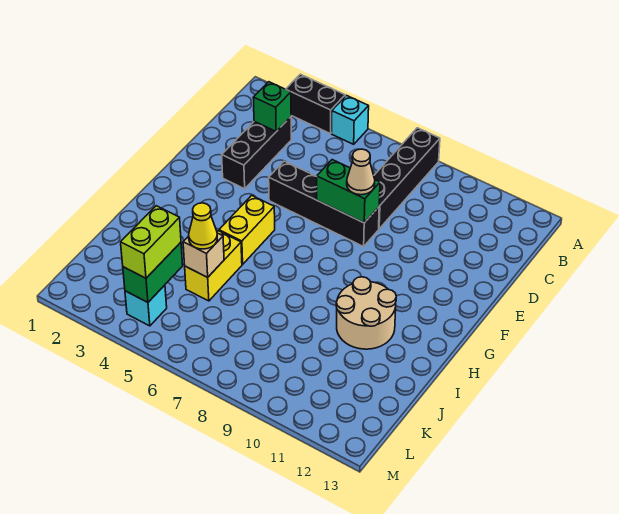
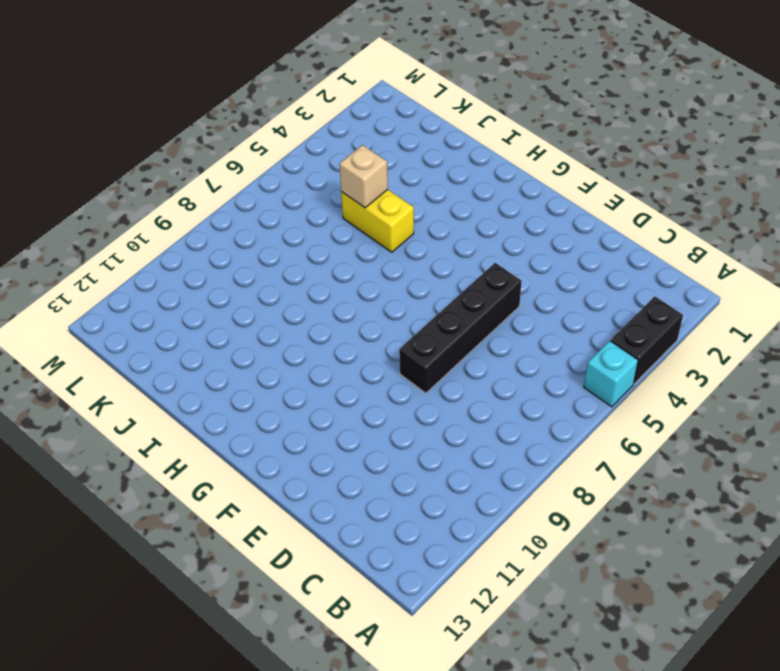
none -> black 1x4 brick [374,128,440,229]
none -> black 1x3 brick [222,117,291,189]
none -> yellow 1x2 brick [219,195,275,264]

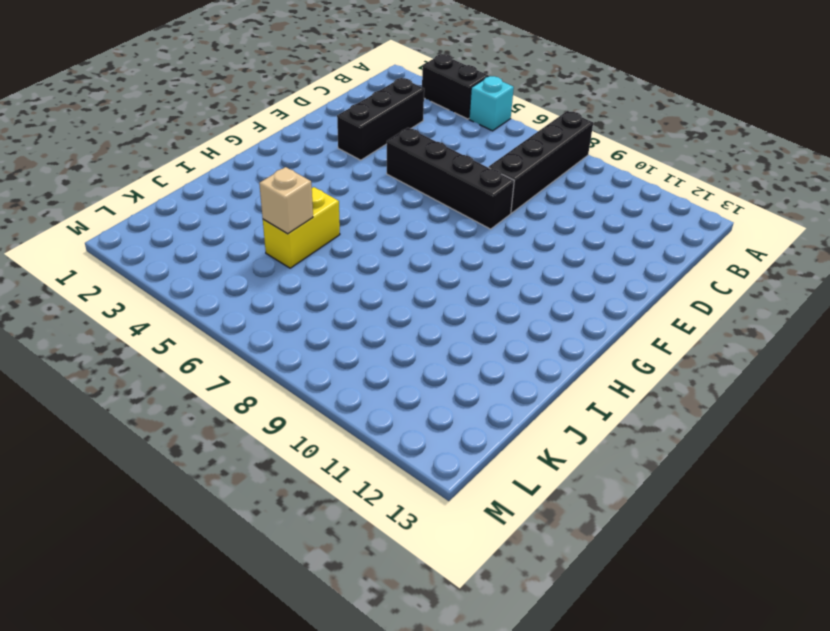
none -> yellow 1x2 brick [219,195,275,264]
none -> tan 2x2 round brick [336,277,396,349]
none -> cyan 1x1 brick [125,285,167,326]

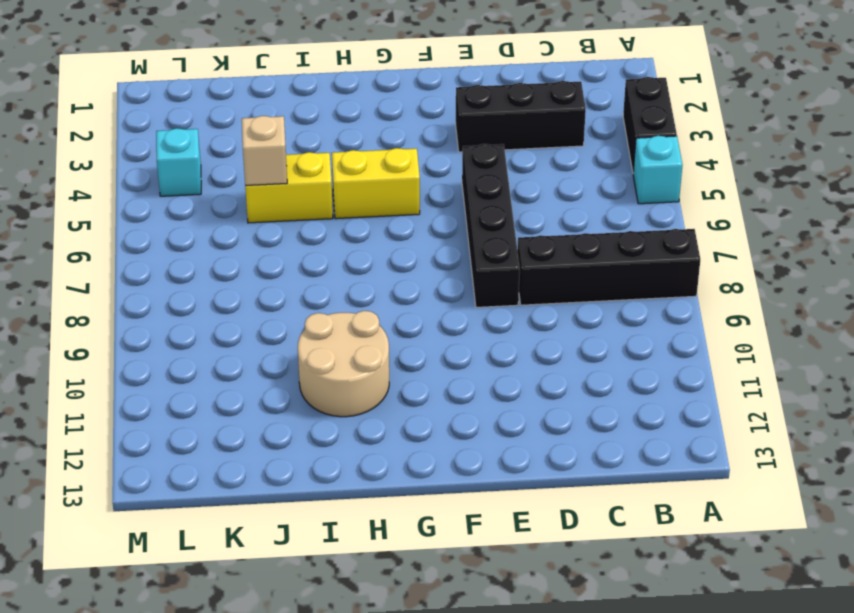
none -> green 1x1 brick [253,82,291,131]
none -> green 1x2 brick [316,160,380,223]
none -> green 1x2 brick [123,242,183,302]

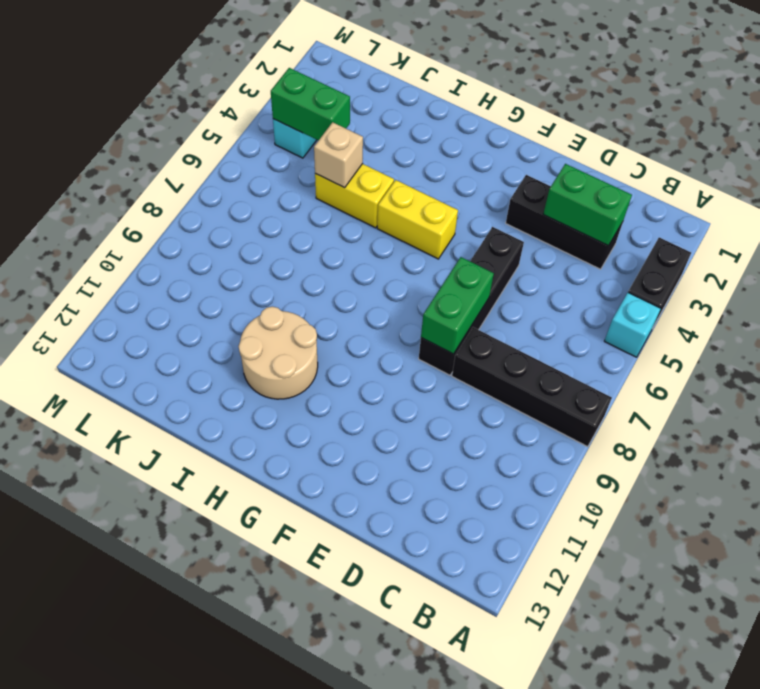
green 1x2 brick [543,164,632,246] -> green 1x1 brick [253,82,291,131]
none -> tan 1x1 cone [347,149,375,195]
none -> yellow 1x1 cone [189,203,217,249]
none -> lime 1x2 brick [121,206,181,278]

